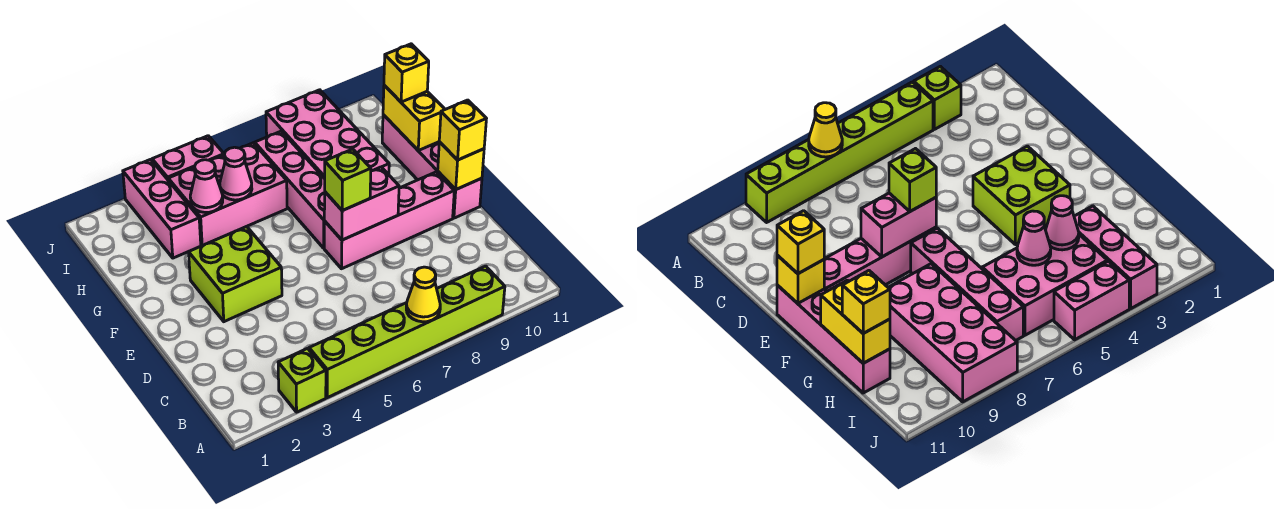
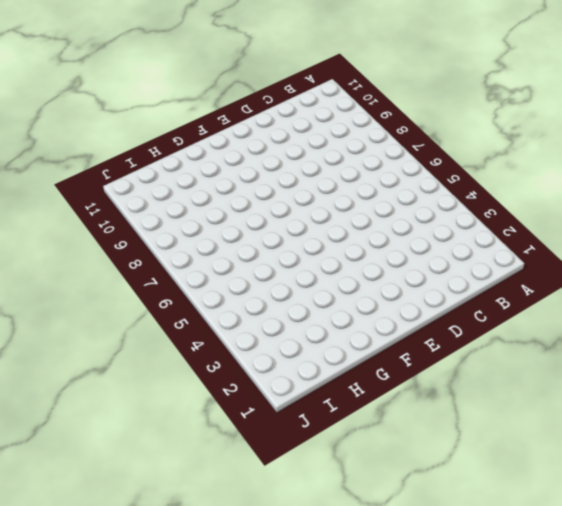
none -> lime 1x1 brick [278,349,326,412]
none -> lime 1x6 brick [309,266,505,398]
none -> lime 2x2 brick [189,226,282,322]

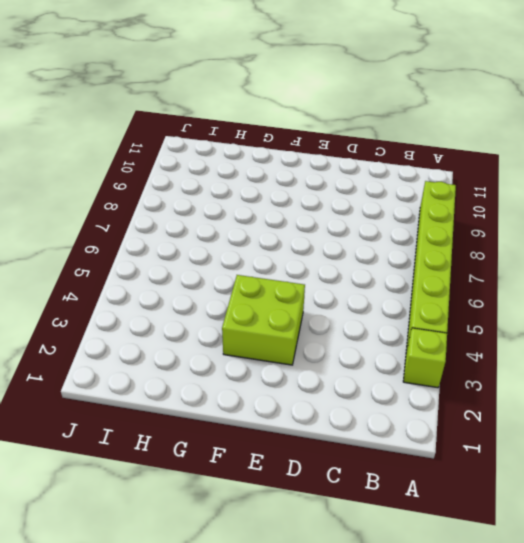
none -> pink 1x4 brick [324,172,454,269]
none -> pink 1x4 brick [382,115,482,218]
none -> pink 1x4 brick [255,131,325,248]

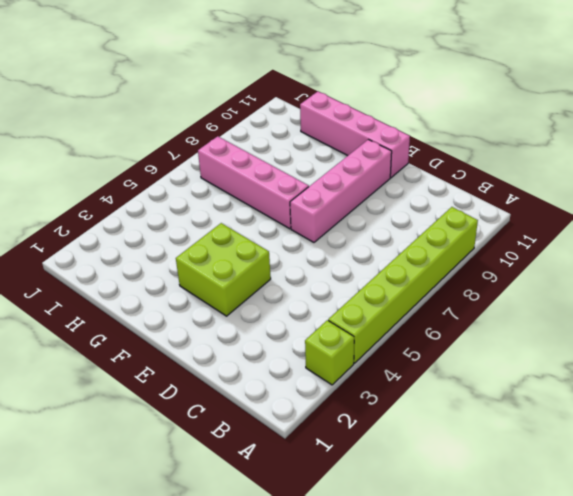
none -> pink 2x4 brick [266,90,389,179]
none -> pink 1x3 brick [123,159,201,258]
none -> pink 2x3 brick [168,143,287,246]

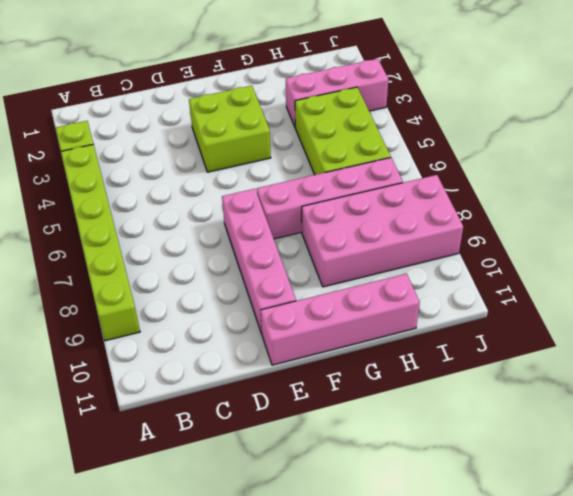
lime 2x3 brick [295,87,391,175] -> pink 2x3 brick [168,143,287,246]
none -> pink 1x2 brick [152,136,224,179]
none -> yellow 1x1 cone [406,267,440,322]
none -> pink 1x2 brick [324,167,399,240]

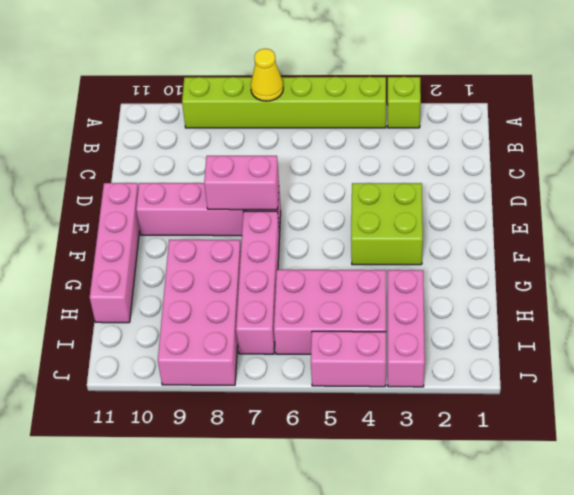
none -> yellow 1x1 brick [438,142,484,189]
none -> yellow 1x2 brick [383,85,445,150]
none -> pink 1x1 cone [190,160,223,213]

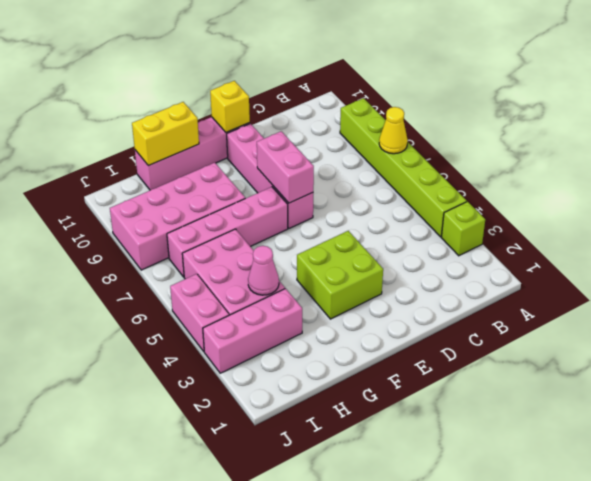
none -> pink 1x1 cone [220,147,252,200]
none -> lime 1x1 brick [325,149,371,211]
none -> yellow 1x1 brick [439,100,486,160]

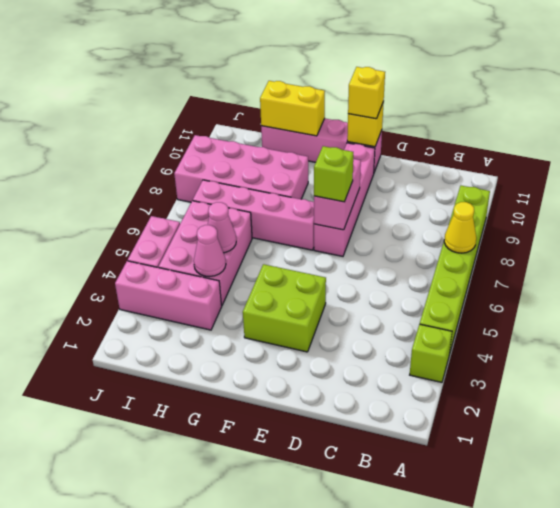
none -> yellow 1x1 brick [384,44,429,102]

